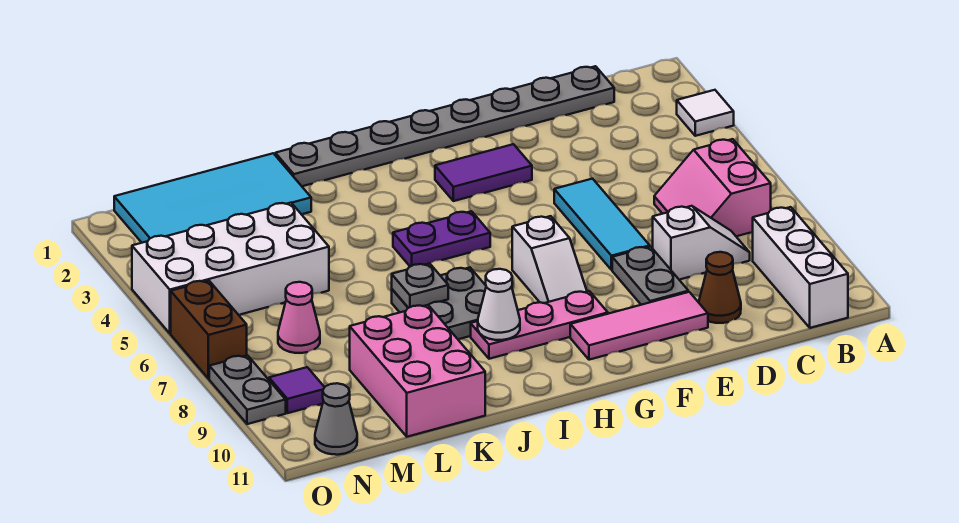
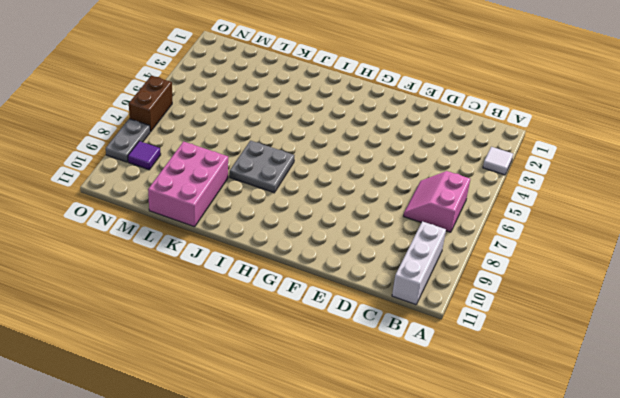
none -> grey 1x8 plate [275,66,614,186]
none -> white 1x2 slope [652,206,750,280]
none -> brown 1x1 cone [699,252,741,323]

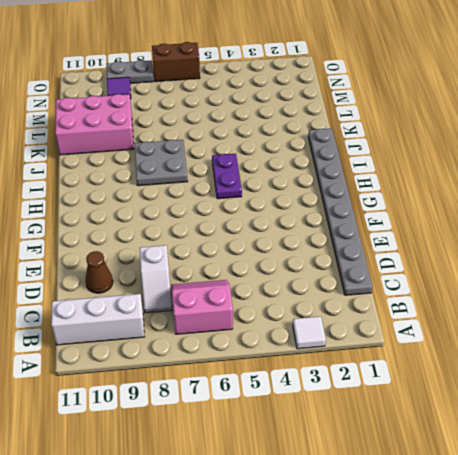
none -> cyan 1x3 tile [554,179,650,270]
none -> grey 1x2 plate [612,247,688,305]
none -> pink 1x3 tile [570,292,708,360]

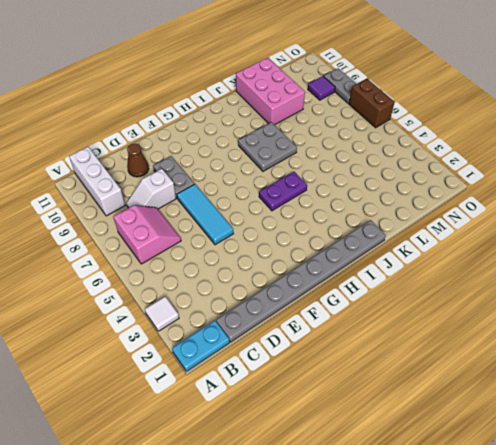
cyan 1x2 plate [172,321,229,371] -> none
none -> pink 1x3 tile [570,292,708,360]
none -> purple 1x2 tile [435,144,532,201]
none -> white 1x2 slope [512,216,587,303]

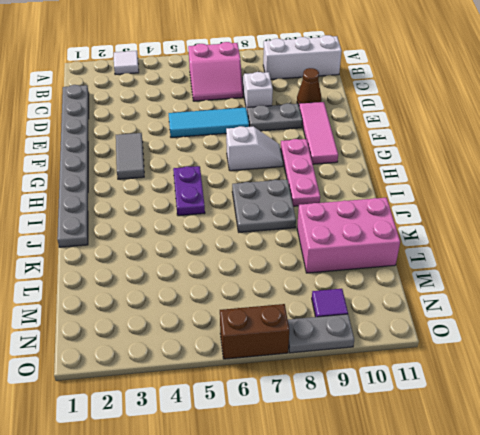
grey 1x2 tile [116,133,144,179] -> purple 1x2 tile [435,144,532,201]
none -> cyan 2x4 tile [114,153,311,243]
none -> white 2x4 brick [132,203,329,333]
none -> pink 1x1 cone [278,282,320,353]

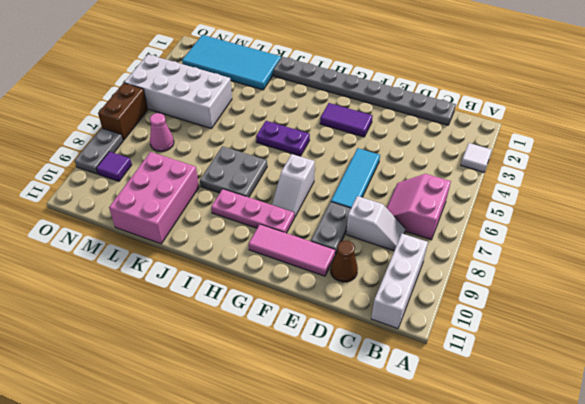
none -> grey 1x1 cone [315,383,357,455]
none -> white 1x1 cone [478,269,520,340]
none -> grey 1x1 plate [392,263,448,308]

